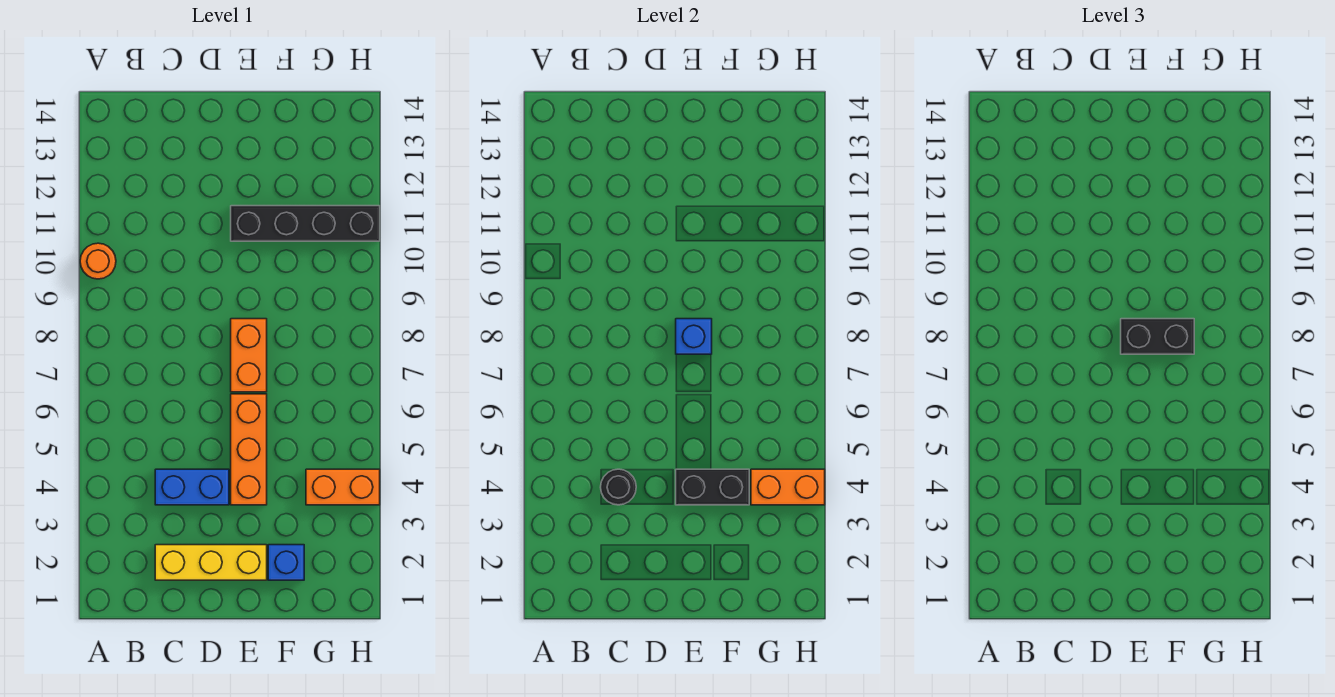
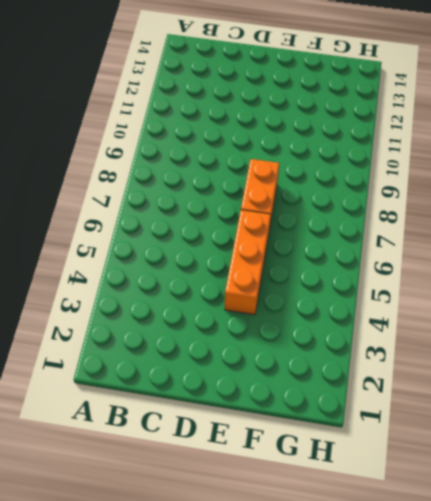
none -> orange 1x1 round brick [80,243,116,279]
none -> yellow 1x3 brick [155,545,267,580]
none -> blue 1x2 brick [155,469,229,505]

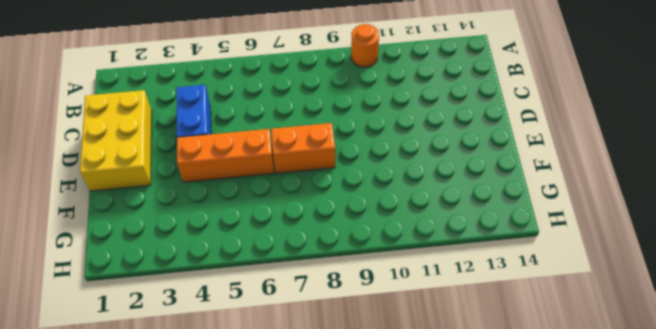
yellow 2x3 brick [80,90,152,191] -> yellow 1x3 brick [155,545,267,580]
none -> black 1x4 brick [231,206,380,241]
none -> blue 1x1 brick [268,545,304,580]
none -> orange 1x2 brick [306,469,380,505]

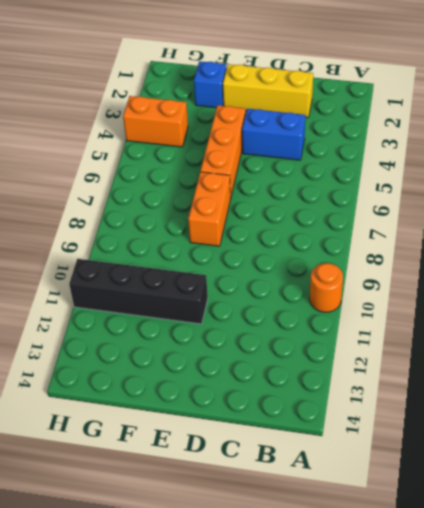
none -> black 1x1 round brick [601,469,636,505]
none -> black 1x2 brick [676,469,749,505]
none -> blue 1x1 brick [676,319,712,354]

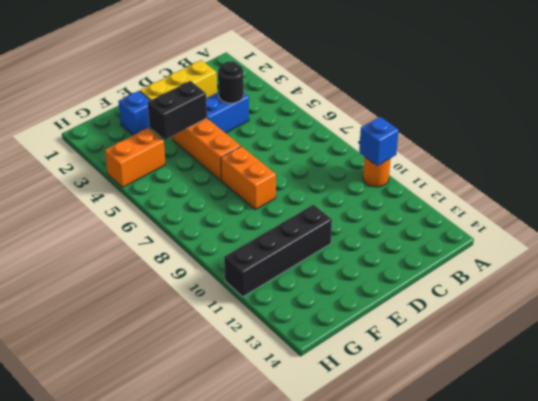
blue 1x1 brick [359,117,399,166] -> blue 1x1 brick moved to [676,319,712,354]
none -> orange 1x2 brick [751,469,825,505]
none -> black 1x2 brick [1121,319,1194,354]

